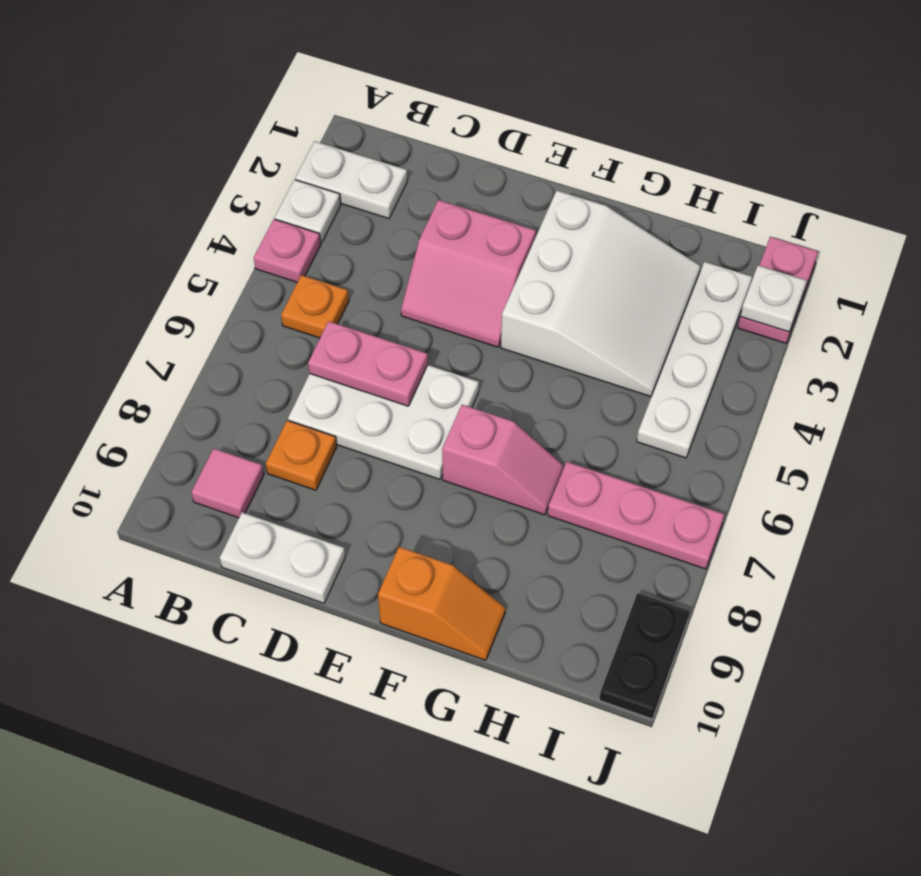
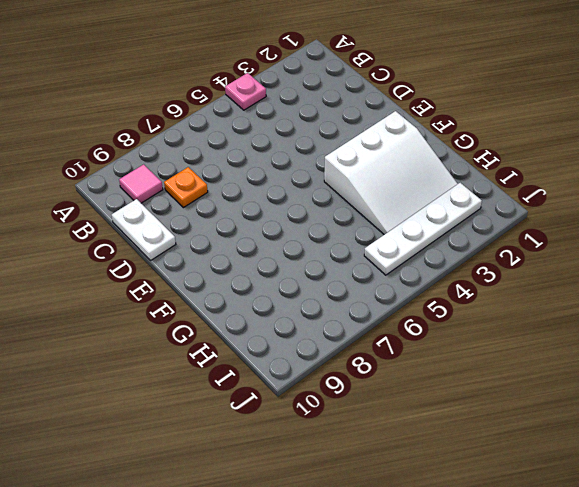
none -> white 1x2 plate [295,141,407,219]
none -> white 1x1 plate [275,180,341,243]
none -> orange 1x1 plate [281,275,349,338]

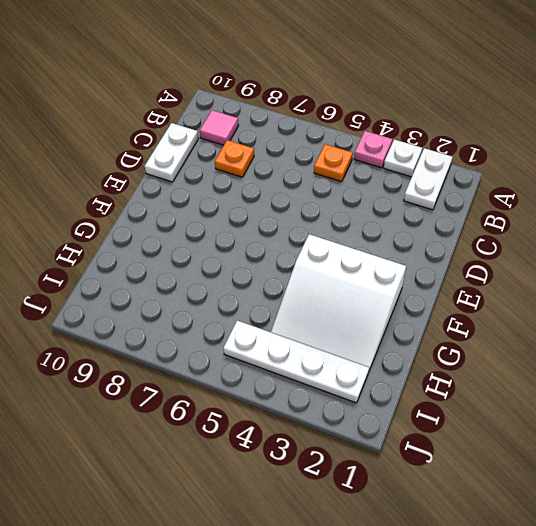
none -> white 2x3 plate [288,365,479,479]
none -> pink 2x2 slope [401,200,536,347]
none -> pink 1x2 slope [442,405,563,515]

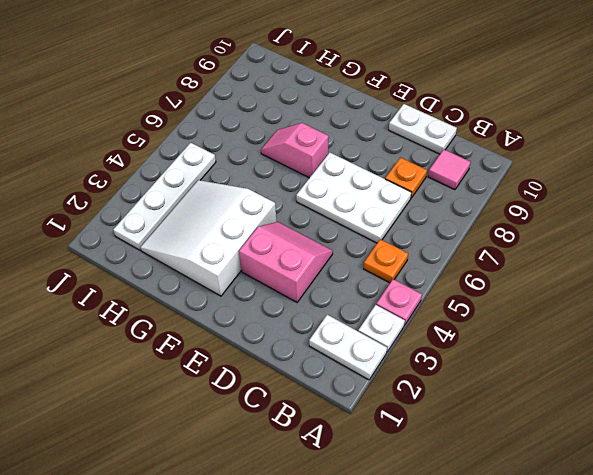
none -> orange 1x2 slope [378,547,505,660]
none -> pink 1x3 plate [548,462,724,569]
none -> pink 1x2 plate [738,237,818,343]

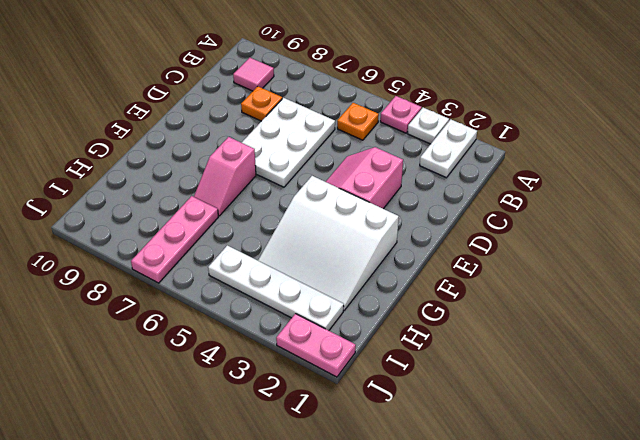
none -> white 1x2 plate [220,512,345,603]
none -> orange 1x2 slope [378,547,505,660]
none -> black 1x2 plate [599,593,690,719]

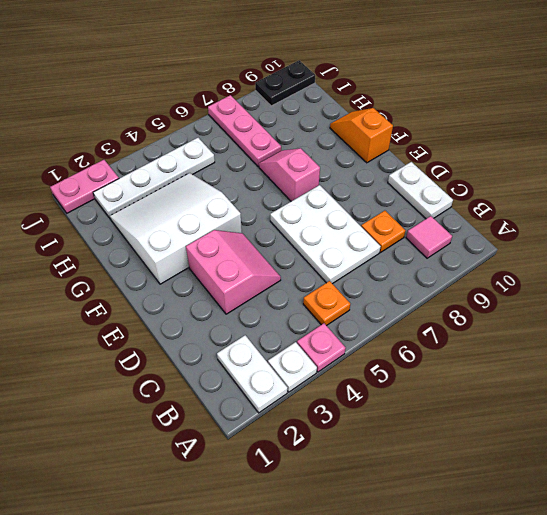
none -> pink 1x2 plate [308,321,428,406]
none -> white 1x1 plate [740,265,807,332]

